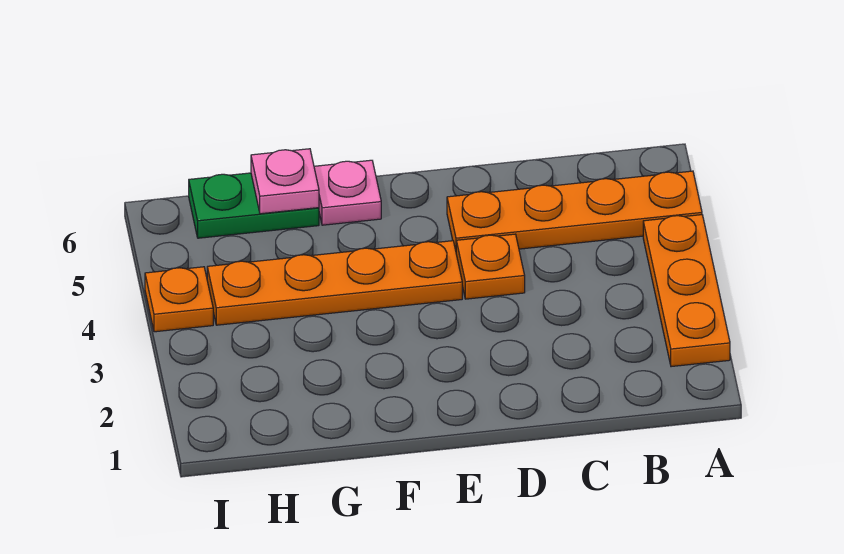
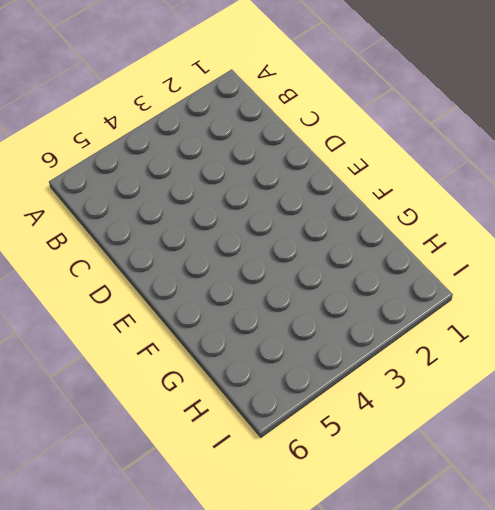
none -> orange 1x3 plate [643,215,730,367]
none -> orange 1x4 plate [447,171,702,250]

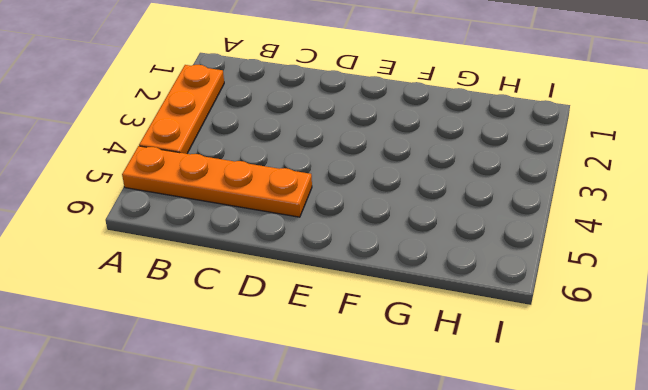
none -> orange 1x1 plate [456,234,525,299]
none -> orange 1x4 plate [207,241,462,325]

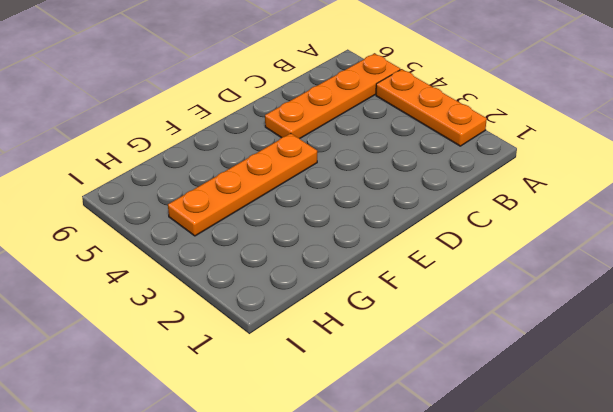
none -> orange 1x1 plate [456,234,525,299]
none -> pink 1x1 plate [314,160,381,225]

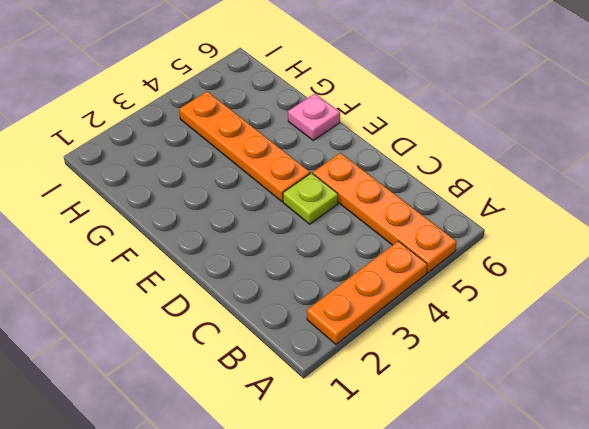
lime 1x1 plate [283,173,338,224] -> orange 1x1 plate [456,234,525,299]
none -> green 1x2 plate [189,173,319,238]
none -> orange 1x1 plate [145,267,213,332]

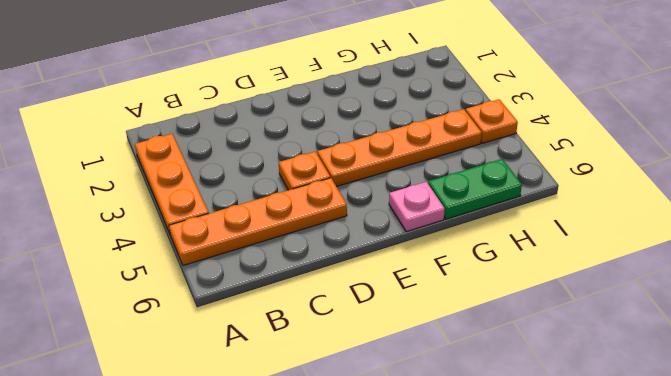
none -> pink 1x1 plate [251,149,319,214]

